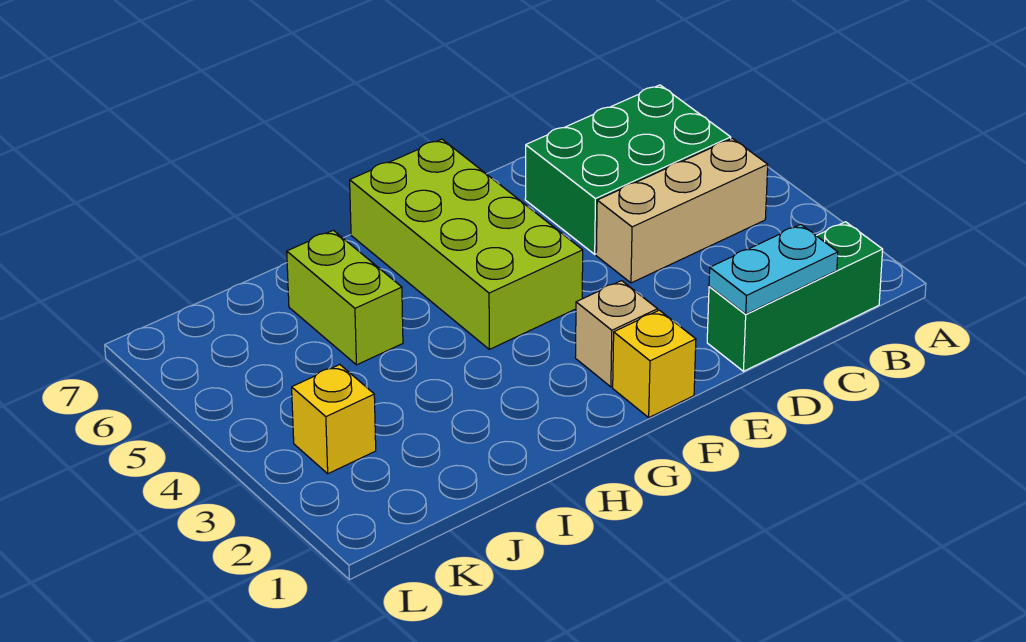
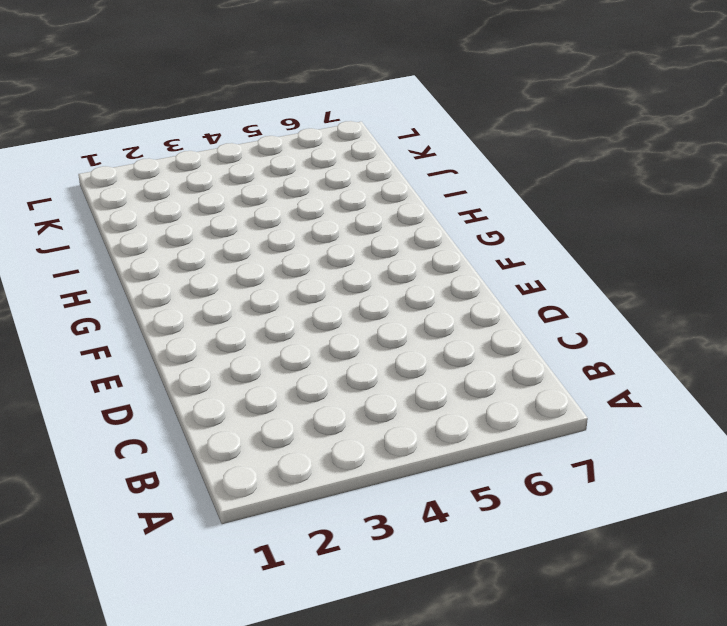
none -> green 1x3 brick [707,222,883,371]
none -> tan 1x3 brick [596,138,768,283]

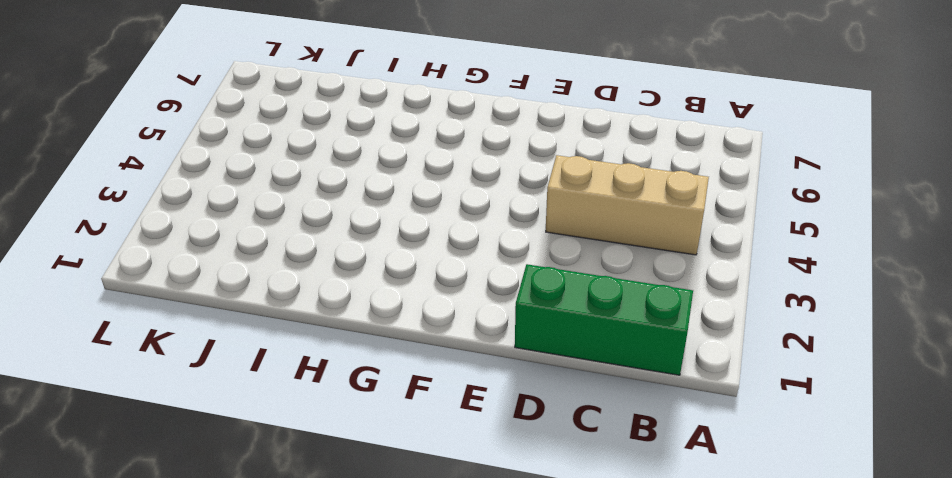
none -> green 2x3 brick [525,85,731,254]
none -> yellow 1x1 brick [613,310,696,417]

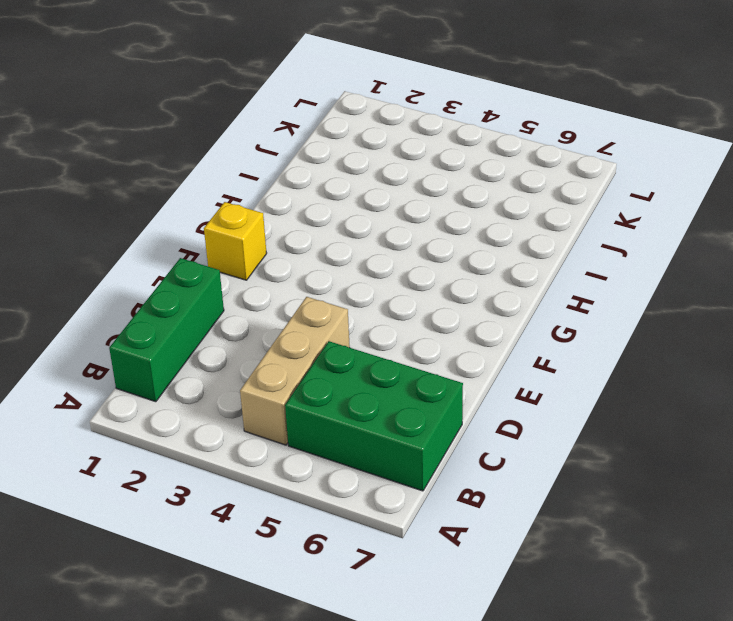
green 2x3 brick [285,341,463,491] -> green 2x3 brick turned to [525,85,731,254]
none -> tan 1x1 brick [575,281,658,387]
none -> lime 2x4 brick [350,139,583,349]

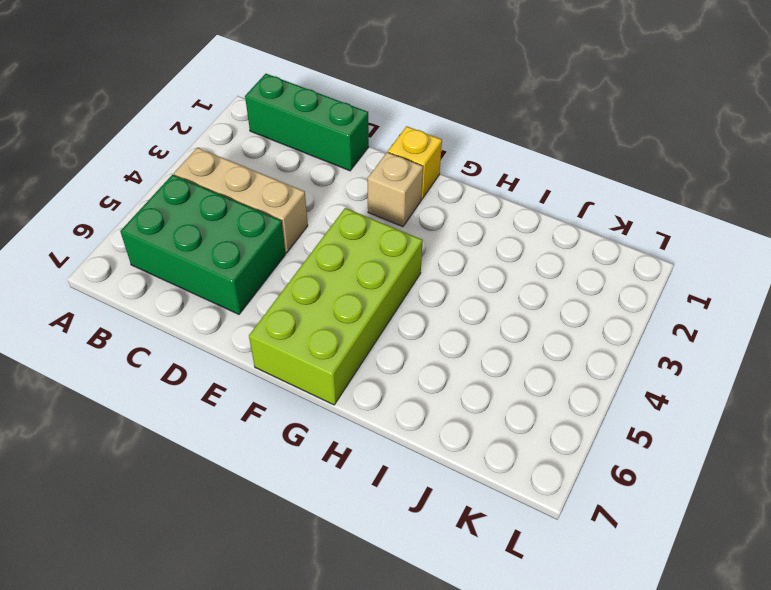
none -> lime 1x2 brick [287,230,403,365]
none -> yellow 1x1 brick [292,365,376,474]

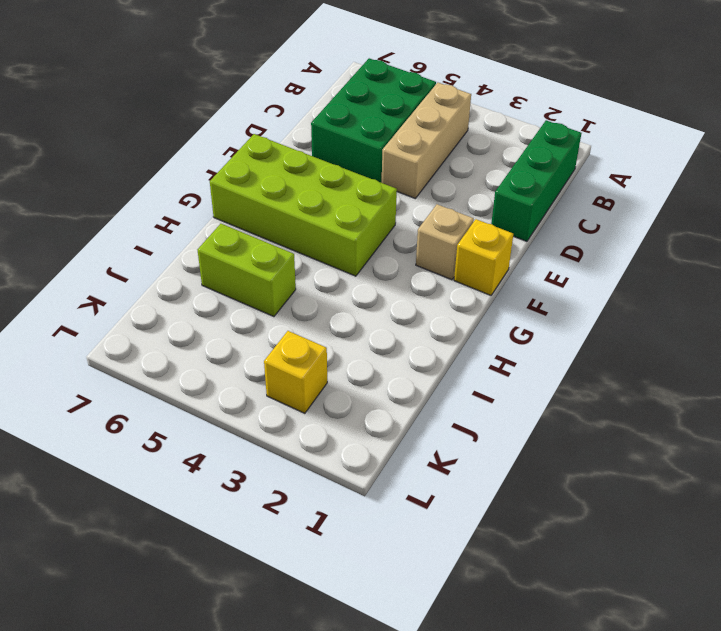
none -> cyan 1x2 plate [709,224,838,314]

